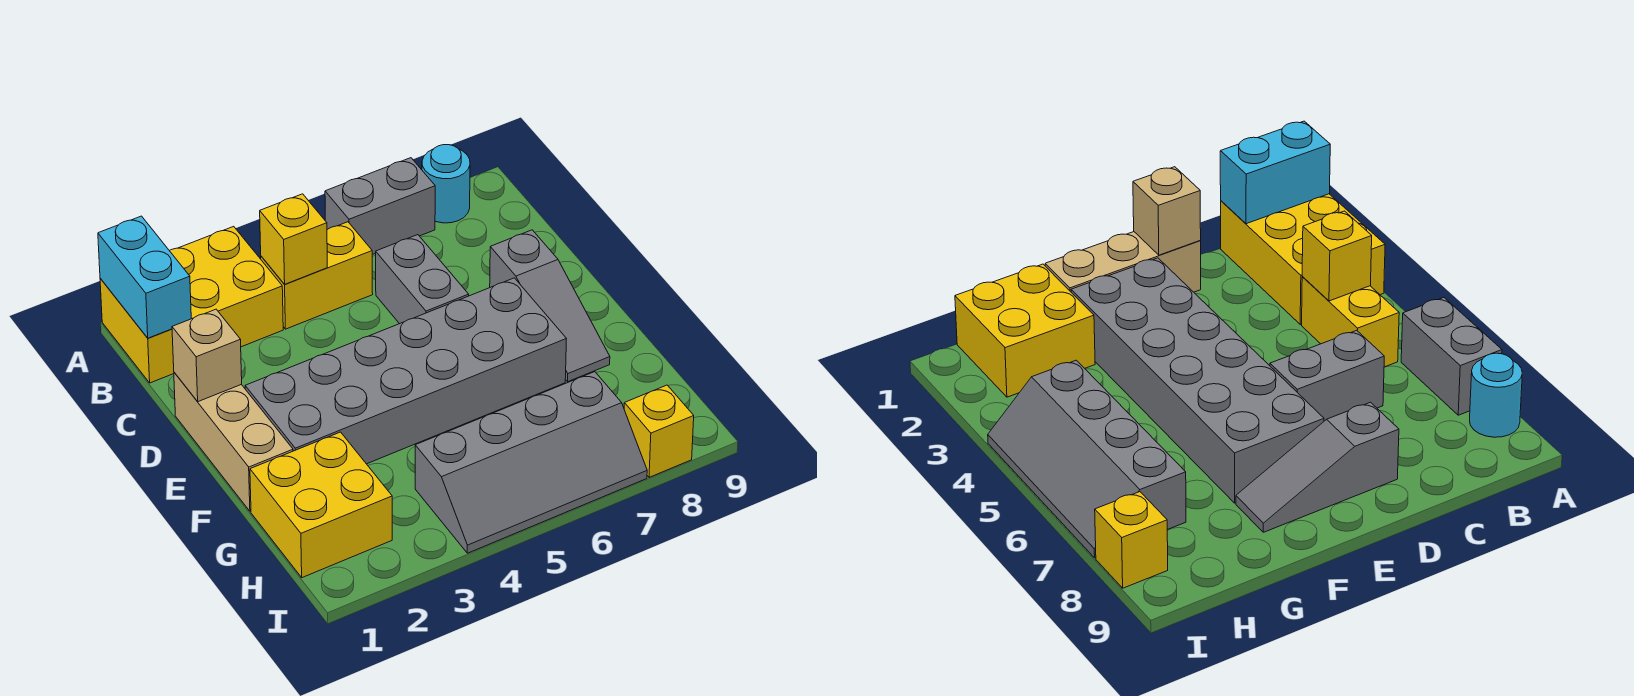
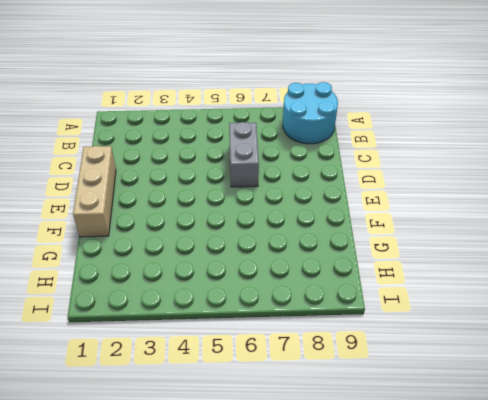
cyan 2x2 round brick [283,82,338,144] -> cyan 1x1 round brick [422,145,470,223]
none -> yellow 2x3 brick [100,226,283,383]
none -> grey 1x2 brick [325,158,435,255]
none -> yellow 1x2 brick [261,222,373,329]

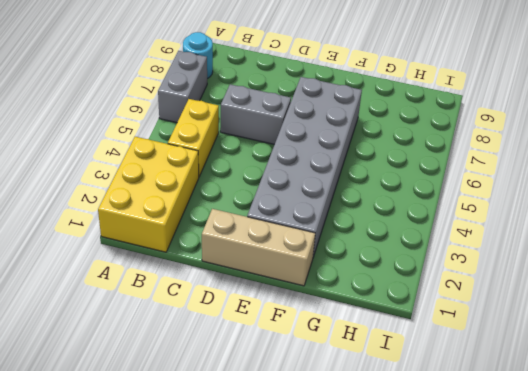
none -> grey 1x3 slope [490,230,610,382]
none -> yellow 2x2 brick [250,432,392,578]
none -> grey 2x4 slope [415,372,647,553]

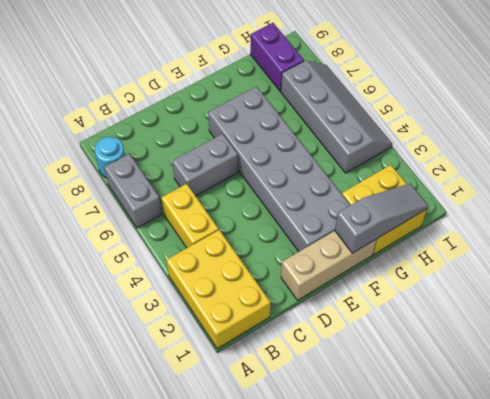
grey 1x3 slope [335,184,428,253] -> grey 1x3 slope moved to [490,230,610,382]
purple 1x2 brick [250,23,304,91] -> none
none -> yellow 1x1 brick [624,385,694,477]
none -> cyan 1x2 brick [98,216,191,338]
none -> yellow 1x1 brick [260,194,327,284]

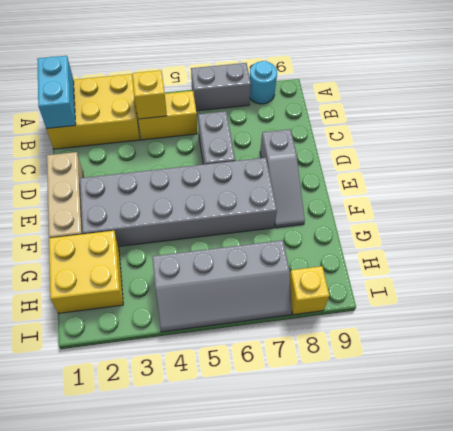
none -> tan 1x1 brick [172,309,242,402]

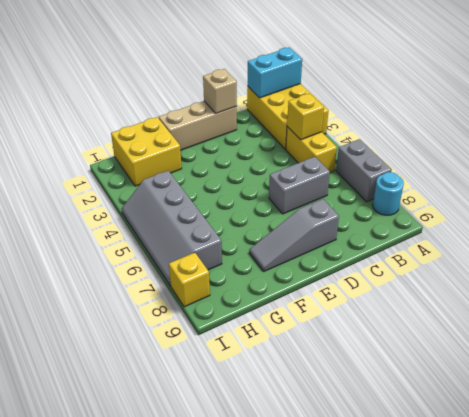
none -> grey 2x6 brick [245,278,566,464]

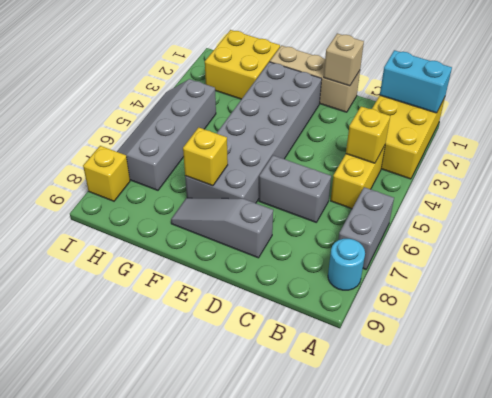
yellow 1x1 brick [183,127,228,186] -> none

